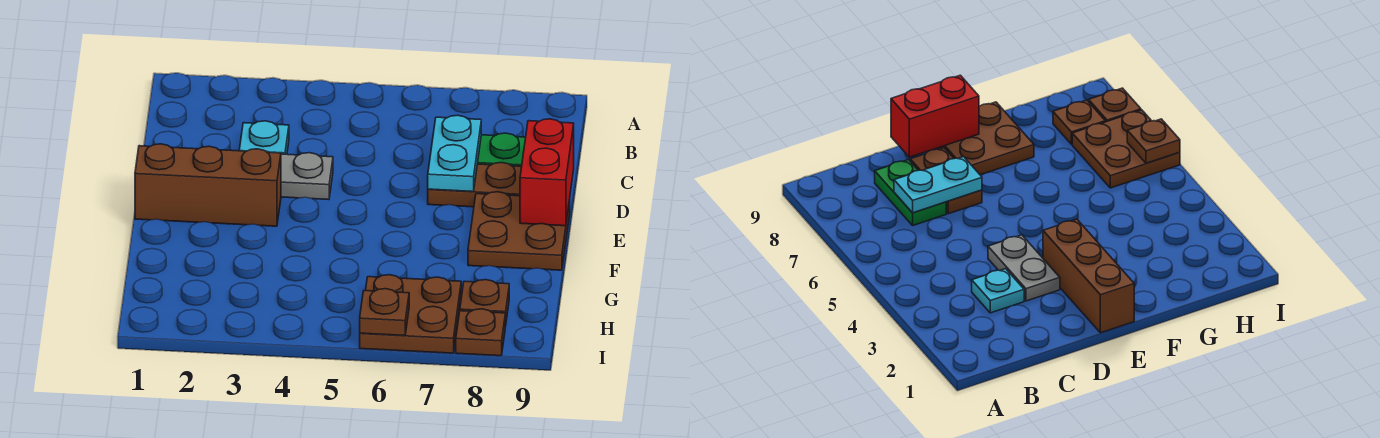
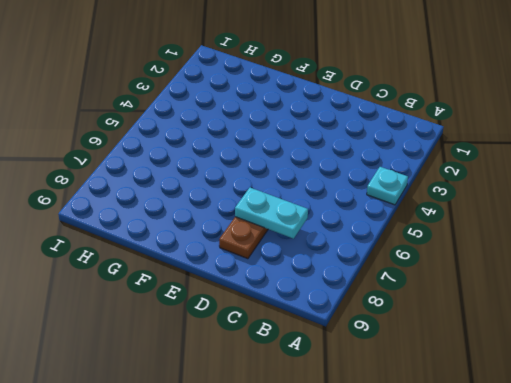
cyan 1x1 plate [367,167,408,205] -> cyan 1x1 plate moved to [239,121,289,154]
none -> green 1x2 plate [477,133,526,166]
none -> grey 1x2 plate [266,151,333,200]
none -> brown 1x3 brick [135,144,281,226]

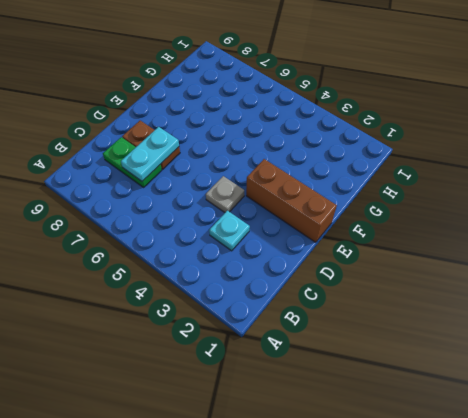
grey 1x1 plate [206,176,244,212] -> grey 1x2 plate [266,151,333,200]
none -> brown 2x2 plate [468,192,570,270]
none -> brown 2x2 plate [360,275,461,353]
none -> brown 1x1 plate [460,280,509,326]

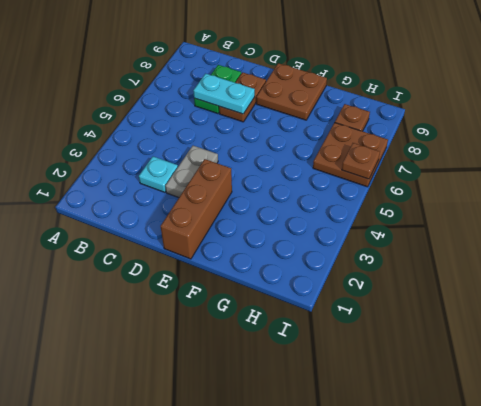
none -> brown 1x1 plate [456,309,505,356]
none -> red 1x2 brick [520,119,574,226]

